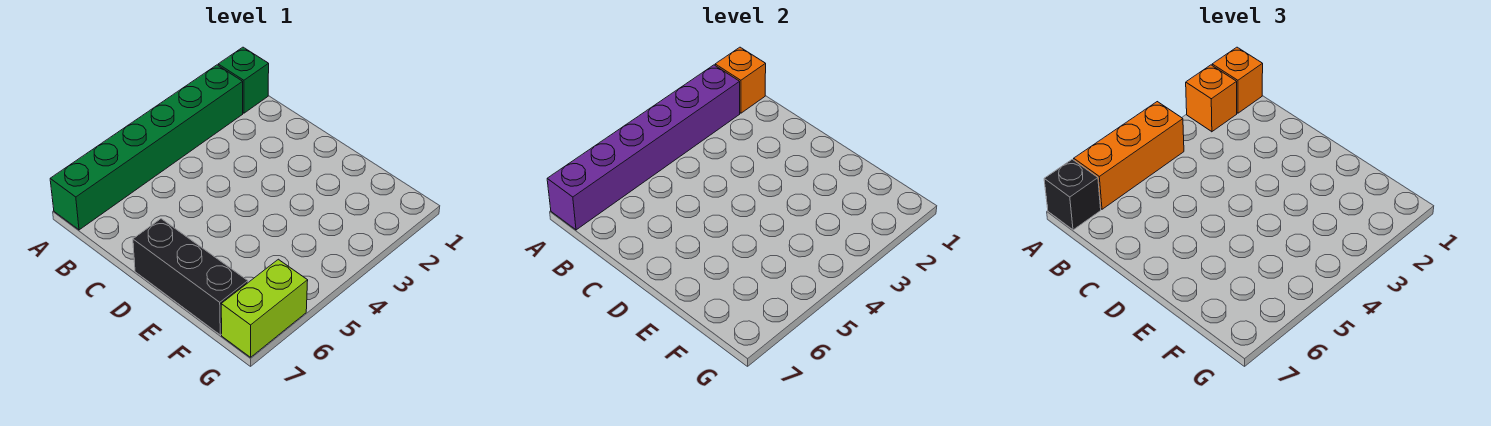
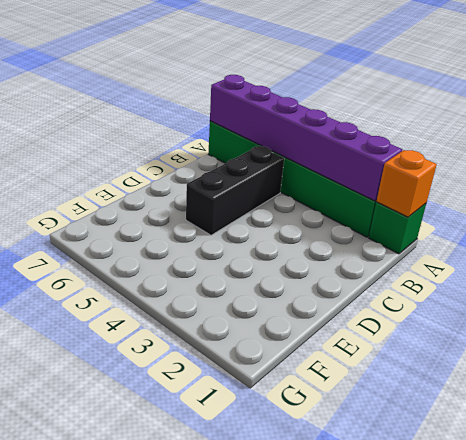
black 1x3 brick [186,146,284,235] -> black 1x3 brick moved to [133,219,248,335]
none -> lime 1x2 brick [221,259,308,357]
none -> orange 1x1 brick [1212,47,1263,113]

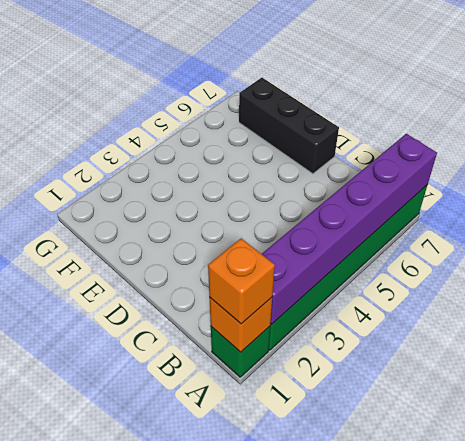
none -> lime 1x2 brick [221,259,308,357]
none -> orange 1x1 brick [1186,65,1237,132]

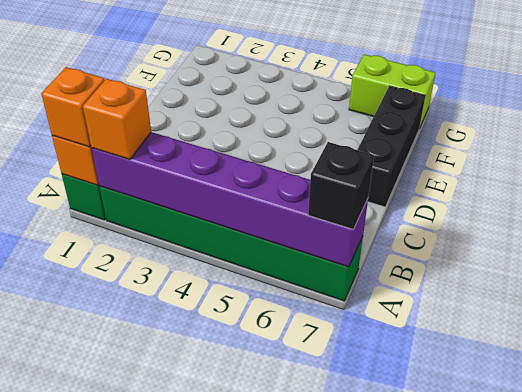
none -> orange 1x3 brick [1074,102,1184,209]

